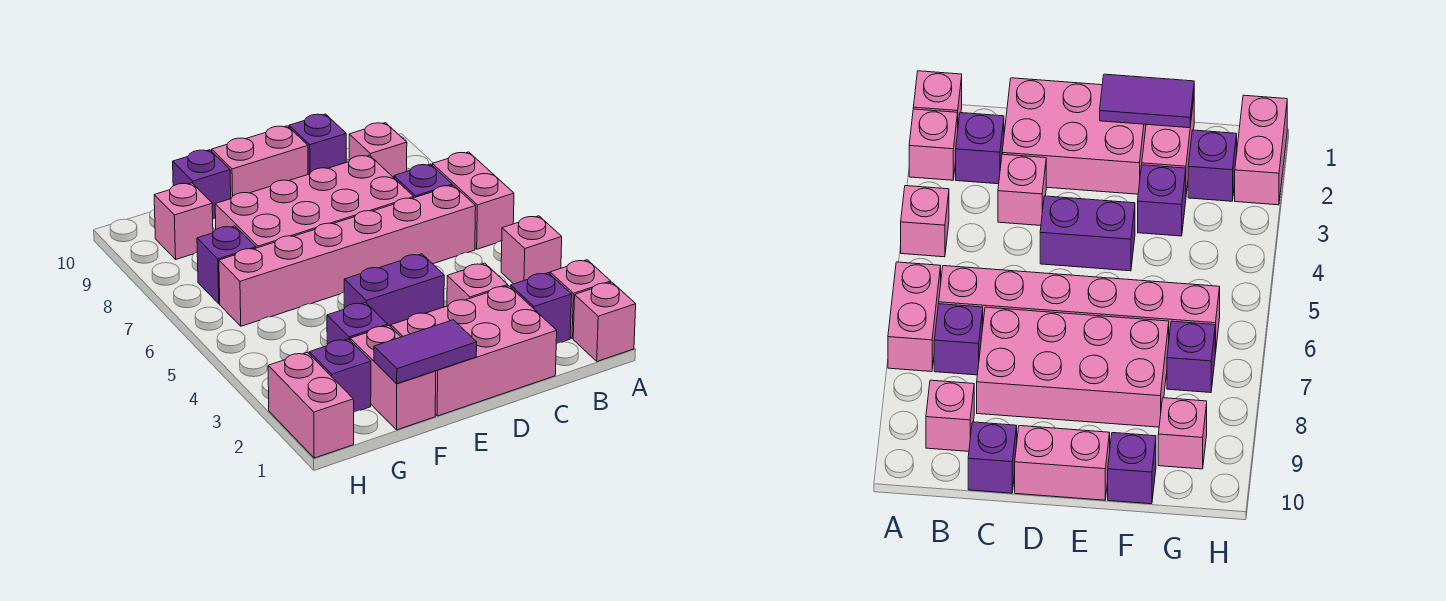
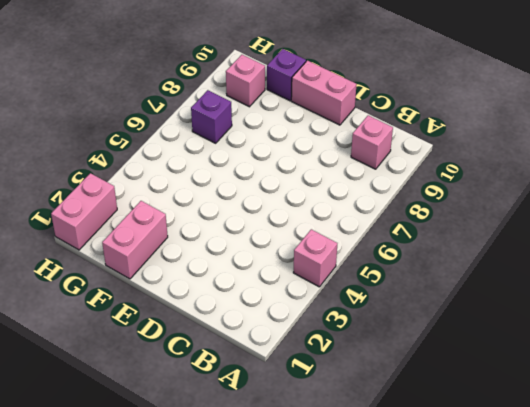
none -> pink 1x1 brick [573,282,636,361]
none -> pink 1x1 brick [550,260,611,338]
none -> pink 1x2 brick [432,152,514,249]

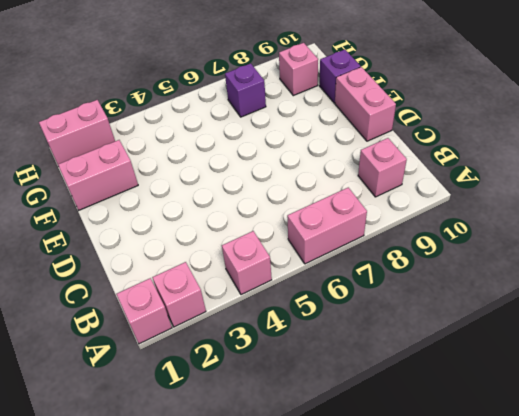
none -> purple 1x1 brick [511,273,572,344]
none -> pink 1x6 brick [219,185,476,326]
none -> purple 1x1 brick [394,164,452,198]

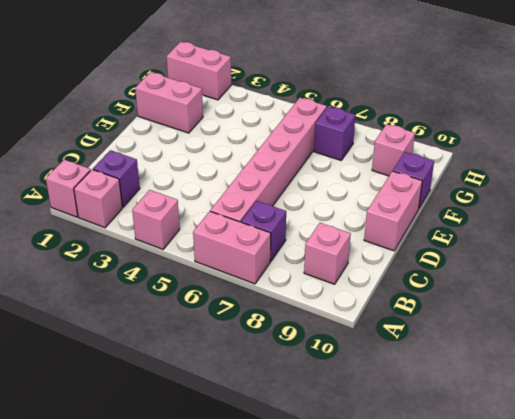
none -> pink 2x3 brick [391,286,557,416]
none -> pink 1x1 brick [447,263,508,306]
none -> pink 2x4 brick [215,155,414,248]

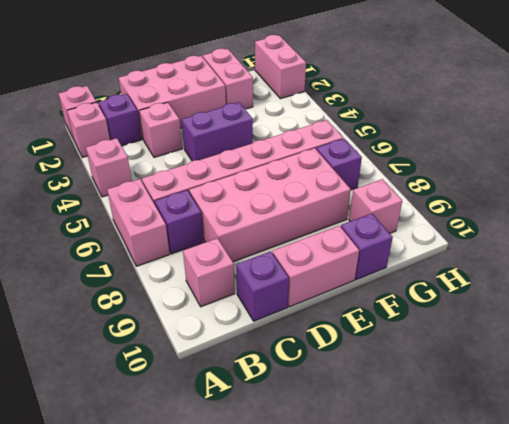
none -> purple 1x1 brick [327,302,388,344]
none -> purple 1x1 brick [309,339,371,412]
none -> purple 1x2 tile [374,320,477,384]

